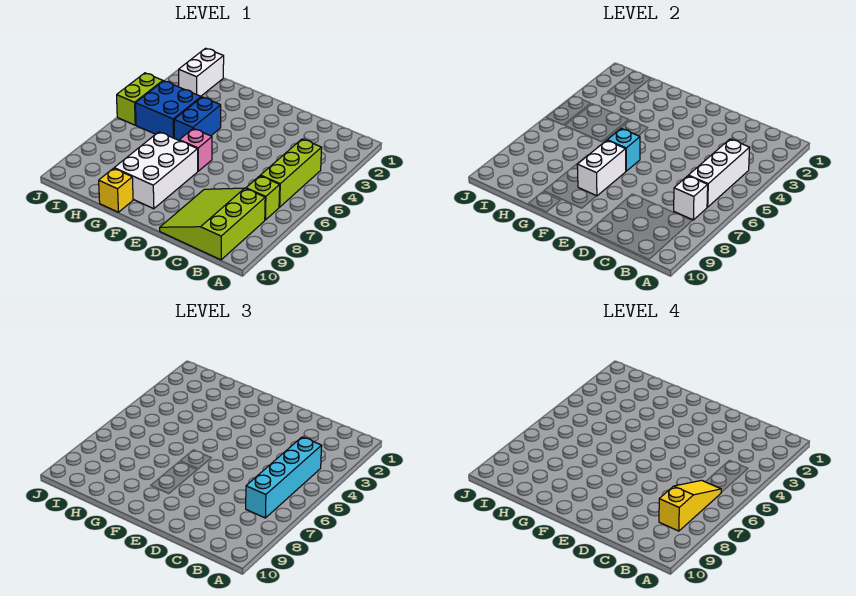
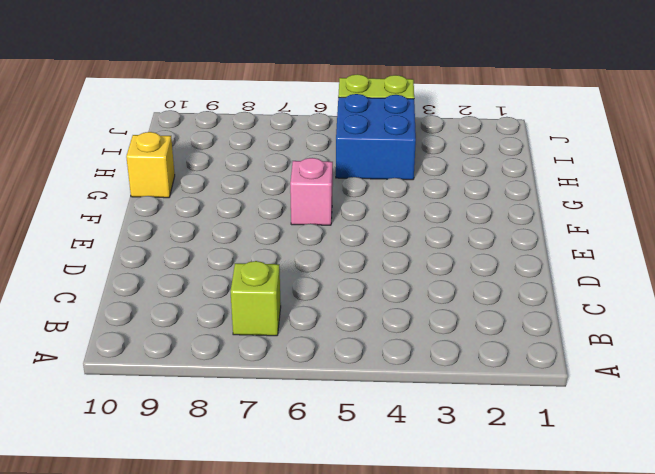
none -> lime 1x3 brick [260,139,322,207]
none -> lime 3x3 slope [160,188,265,260]
none -> white 2x3 brick [114,132,198,209]

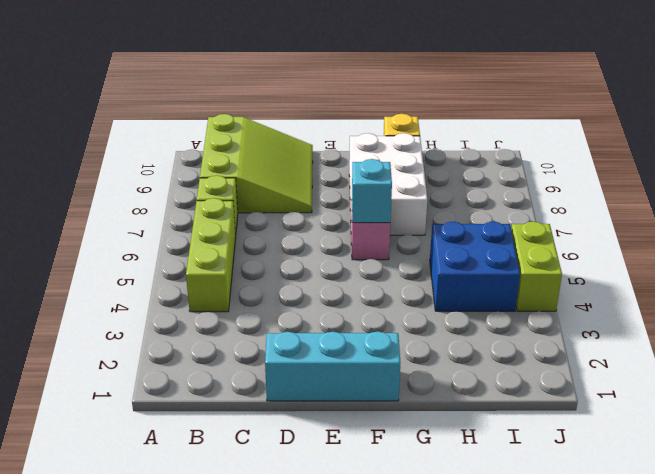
cyan 1x3 brick [265,331,400,401] -> none
none -> blue 1x2 brick [174,97,221,140]
none -> white 1x2 brick [179,48,224,96]
none -> white 1x3 brick [688,139,750,207]

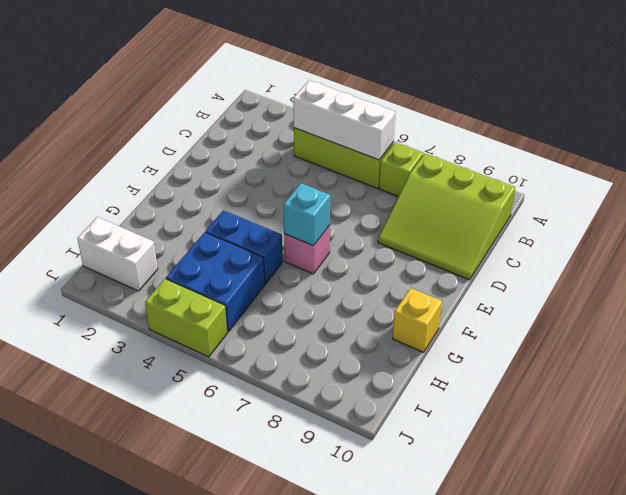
none -> white 2x3 brick [114,132,198,209]
none -> white 1x1 brick [674,176,708,220]
none -> white 1x2 brick [577,140,626,196]

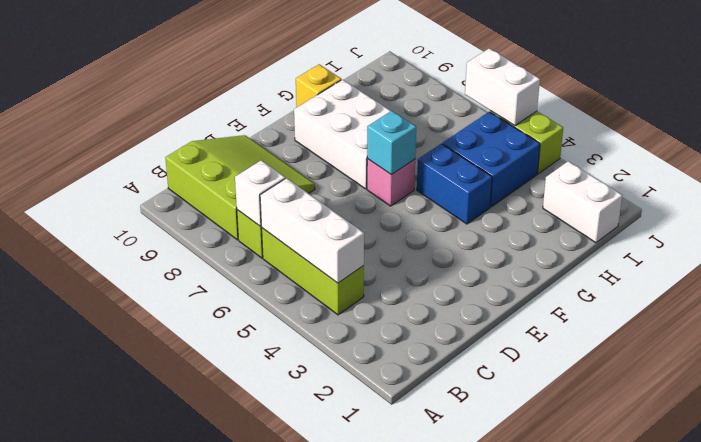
white 1x2 brick [465,48,540,126] -> white 1x2 brick moved to [577,140,626,196]
none -> cyan 1x4 brick [246,437,322,518]
none -> yellow 1x3 slope [659,480,721,531]

